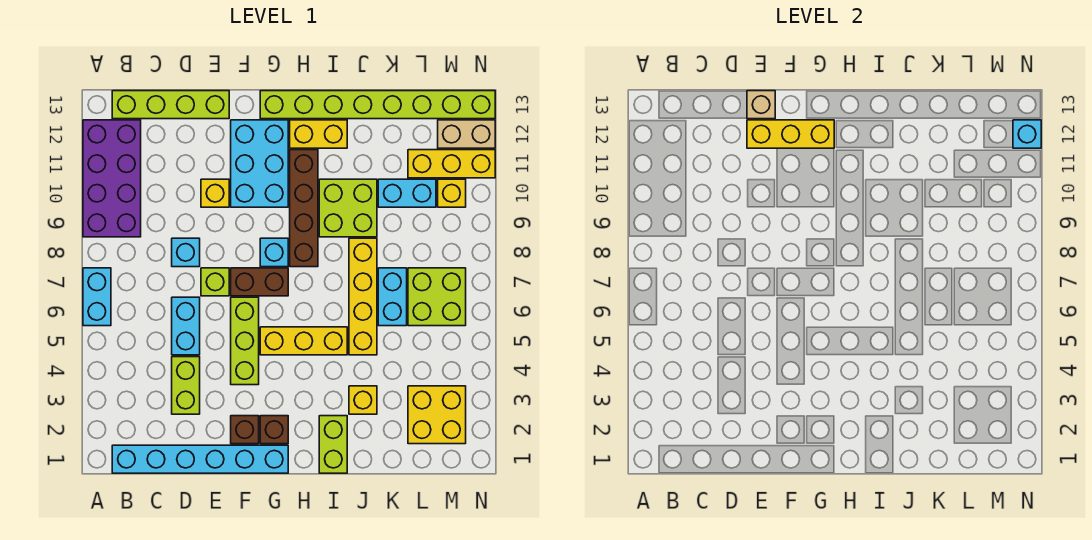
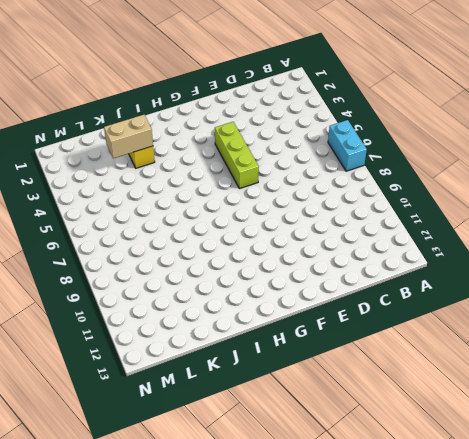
tan 1x2 brick [104,115,153,158] -> tan 1x2 brick moved to [438,120,495,148]
none -> purple 2x4 brick [83,120,141,237]
none -> cyan 1x6 brick [112,445,288,473]
none -> lime 1x4 brick [112,91,229,119]
none -> lime 1x2 brick [172,357,200,414]

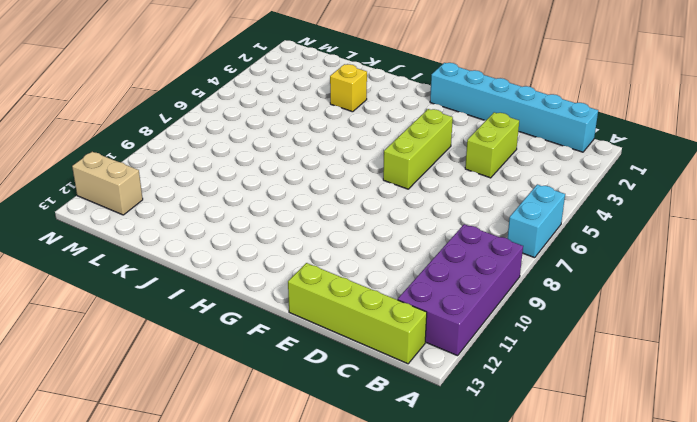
none -> cyan 1x2 brick [172,297,200,355]
none -> cyan 1x1 brick [172,238,200,267]
none -> lime 1x1 brick [201,268,229,296]
none -> yellow 1x1 brick [201,179,229,207]

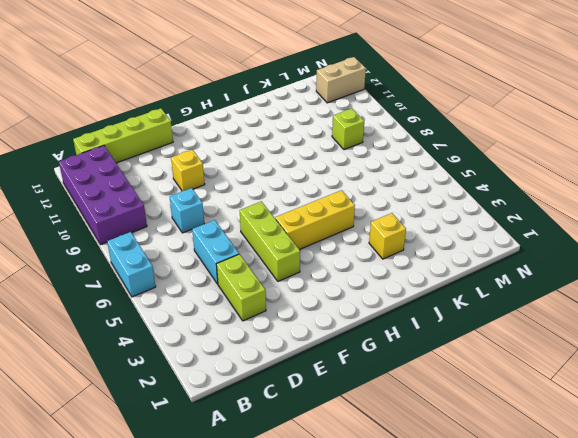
lime 1x1 brick [332,109,364,150] -> lime 1x1 brick moved to [201,268,229,296]
none -> cyan 1x6 brick [112,445,288,473]
none -> brown 1x1 brick [231,416,259,444]
none -> brown 1x2 brick [231,268,288,296]
none -> cyan 2x3 brick [231,120,288,207]

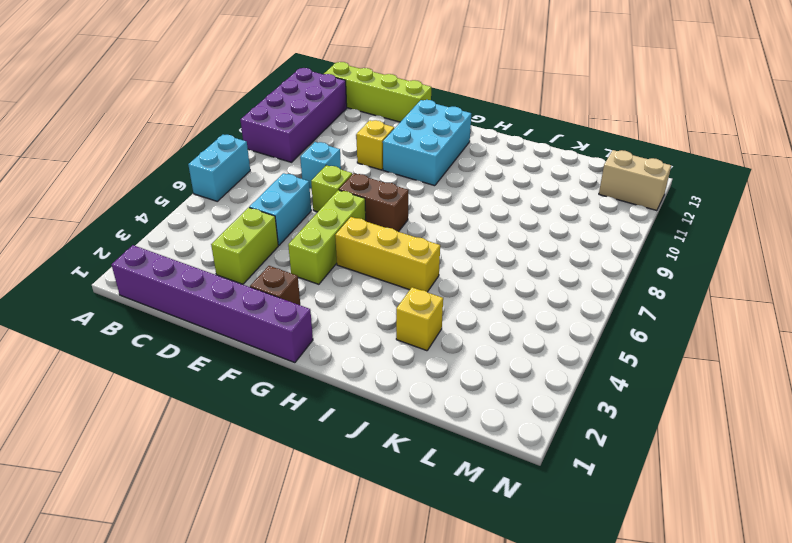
purple 1x6 brick [112,245,313,363] -> cyan 1x6 brick [112,445,288,473]
none -> brown 1x1 brick [260,416,288,444]
none -> cyan 1x1 brick [260,238,288,267]
none -> lime 1x8 brick [260,91,495,119]
none -> brown 1x4 brick [290,150,318,267]

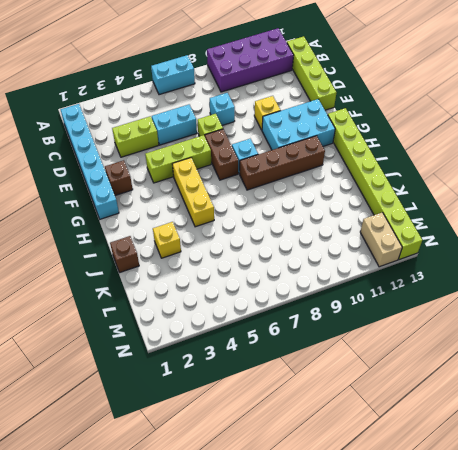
brown 1x1 brick [110,236,139,273] -> brown 1x1 brick moved to [260,416,288,444]
none -> yellow 1x2 brick [290,120,347,148]
none -> lime 1x2 brick [319,416,347,473]
none -> lime 2x2 brick [319,179,377,237]
none -> yellow 1x4 brick [349,238,377,355]

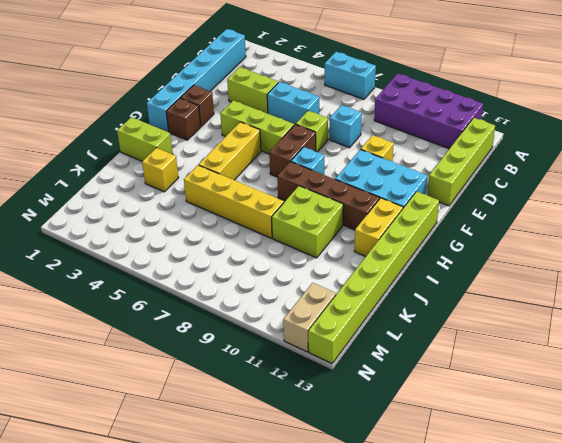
none -> cyan 1x2 brick [378,268,407,326]
none -> cyan 1x2 brick [378,179,436,207]
none -> yellow 2x2 brick [408,386,466,444]
none -> lime 2x2 brick [408,268,466,326]

